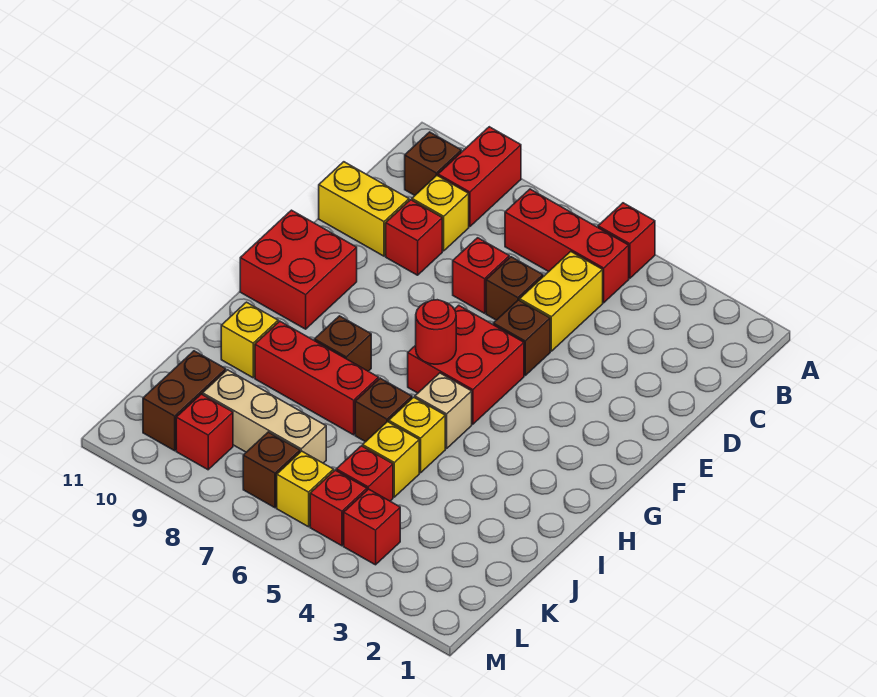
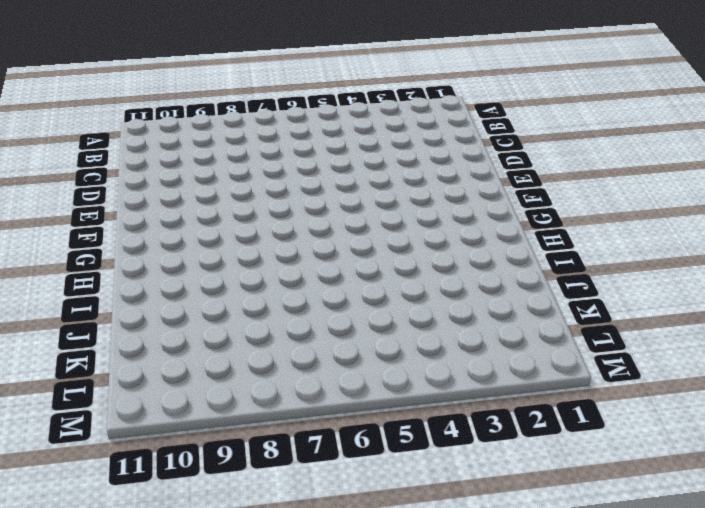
none -> red 1x1 brick [598,203,655,278]
none -> red 1x2 brick [438,127,521,227]
none -> red 1x3 brick [505,189,629,303]

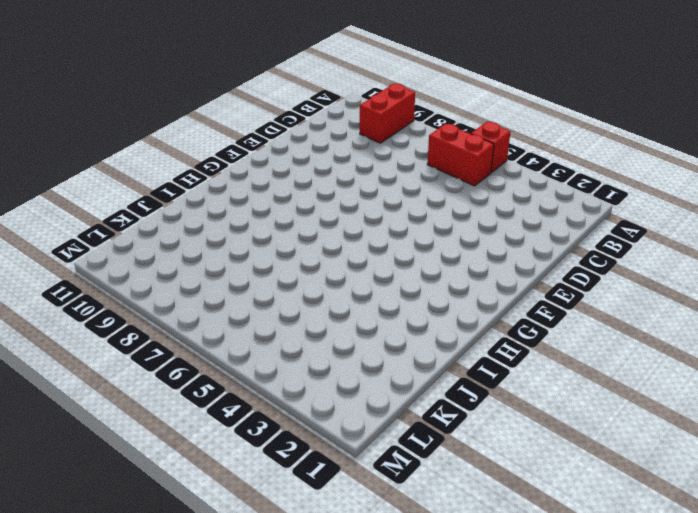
red 1x2 brick [427,124,494,186] -> red 1x3 brick [505,189,629,303]
none -> brown 1x1 brick [405,132,461,195]
none -> yellow 1x2 brick [520,251,603,351]
none -> yellow 1x1 brick [412,176,469,251]

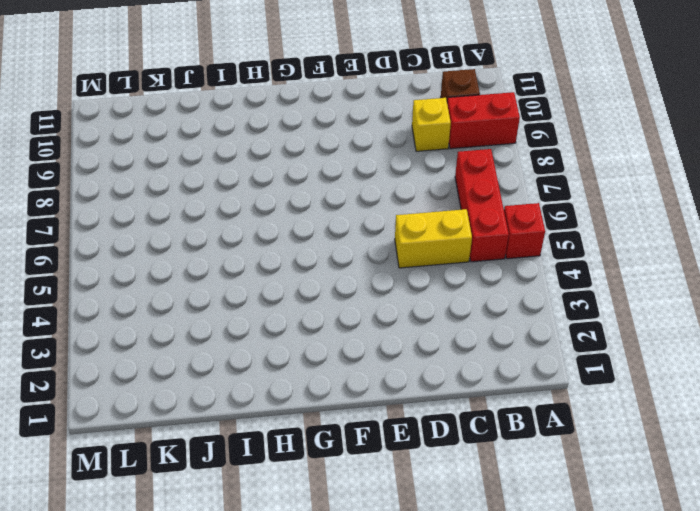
none -> brown 1x1 brick [486,257,543,320]
none -> red 1x1 brick [453,238,509,313]
none -> red 1x1 brick [386,200,442,275]

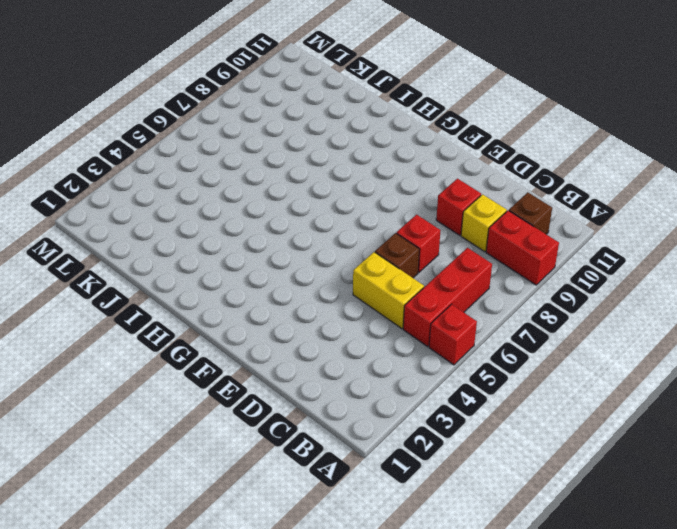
none -> yellow 1x2 brick [319,162,409,256]
none -> brown 1x1 brick [493,300,550,375]
none -> red 2x2 brick [408,305,524,424]

